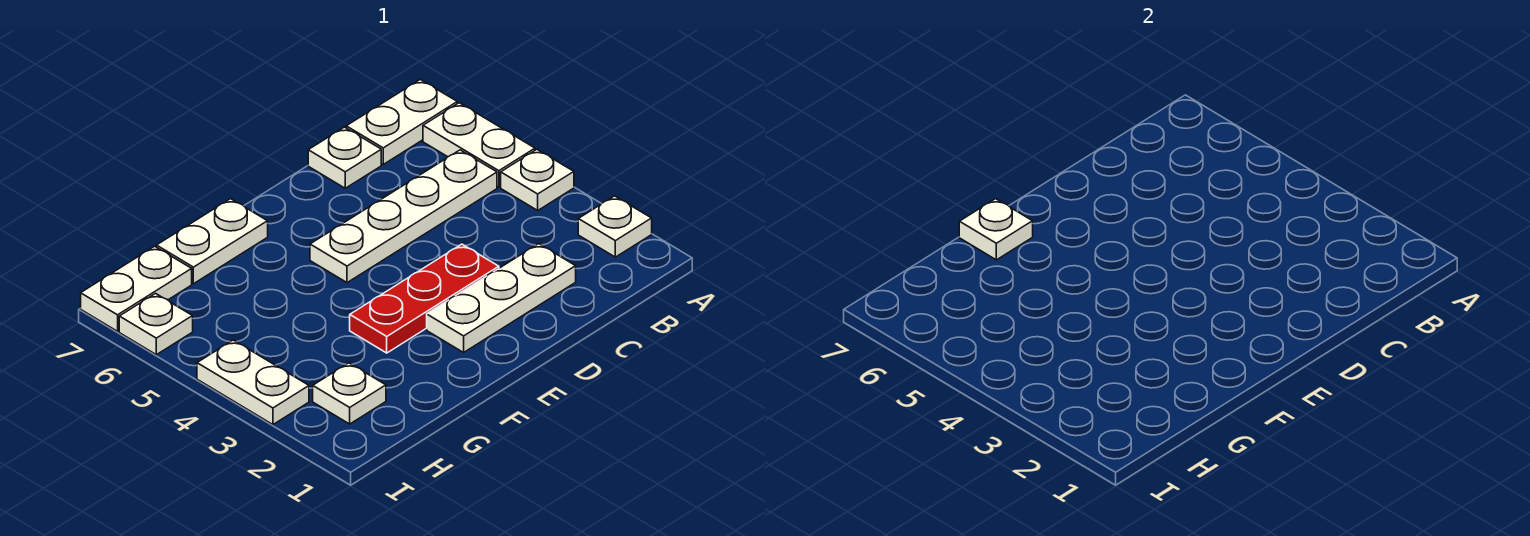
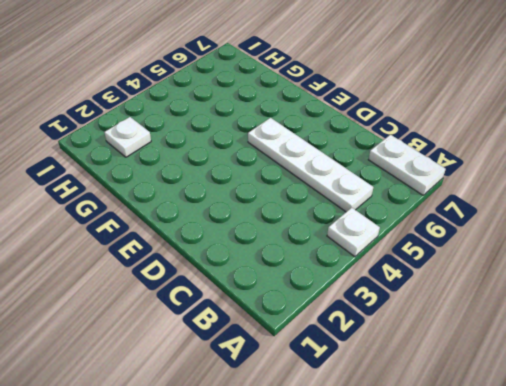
none -> white 1x1 plate [578,196,652,257]
none -> white 1x2 plate [423,103,535,187]
none -> white 1x3 plate [427,244,576,352]

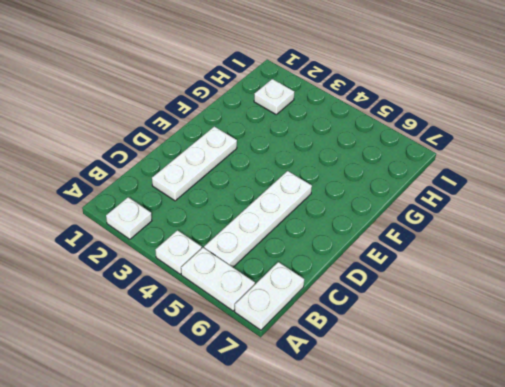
none -> white 1x1 plate [308,127,381,188]
none -> red 1x3 plate [350,244,499,353]
none -> white 1x2 plate [157,199,268,284]

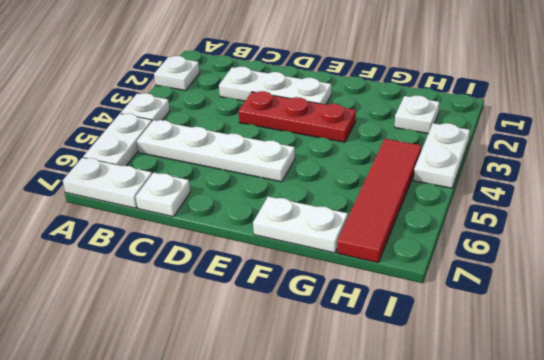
red 1x4 tile [337,139,422,263] -> white 1x2 plate [81,246,192,331]
none -> white 1x1 plate [119,294,193,355]
none -> white 1x1 plate [959,199,1033,260]

